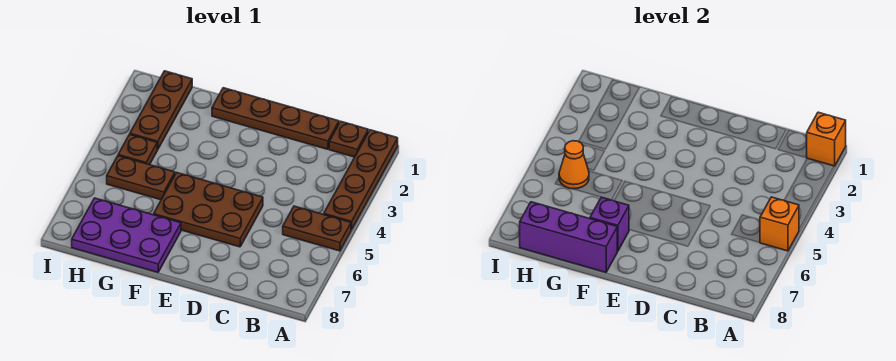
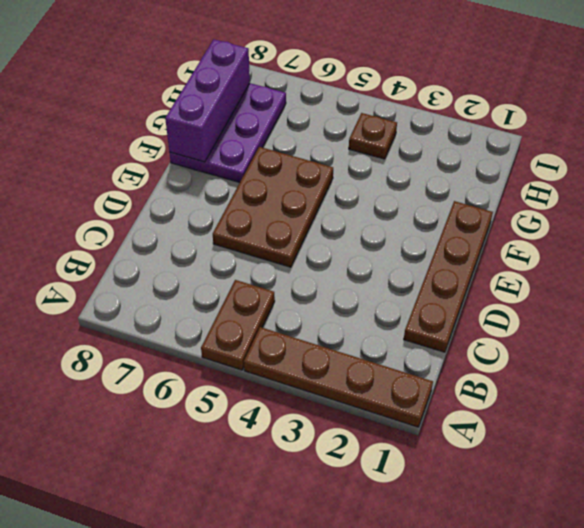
none -> brown 1x1 plate [329,122,368,157]
none -> brown 1x2 plate [107,156,175,200]
none -> brown 1x3 plate [130,71,192,150]

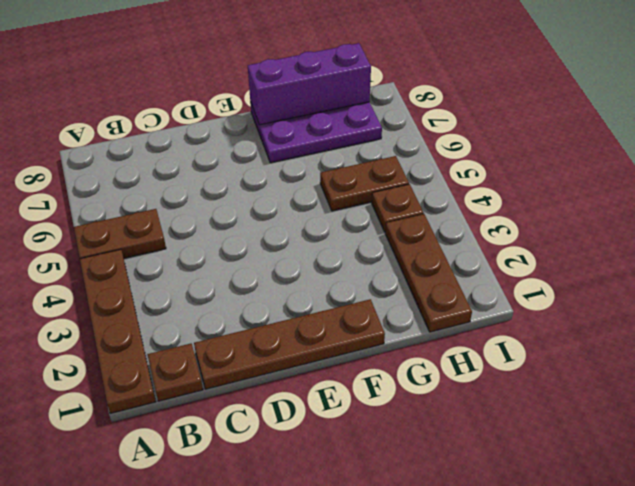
none -> brown 2x3 plate [154,173,263,247]
none -> orange 1x1 brick [807,112,846,166]
none -> orange 1x1 brick [760,197,799,251]

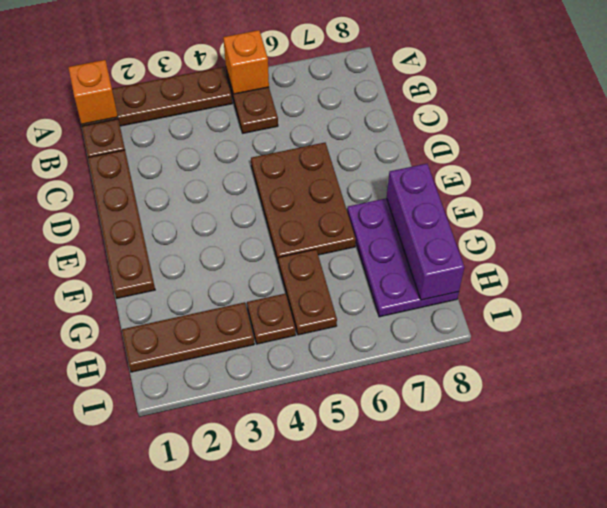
none -> purple 1x1 brick [590,197,629,251]
none -> orange 1x1 cone [559,141,589,189]

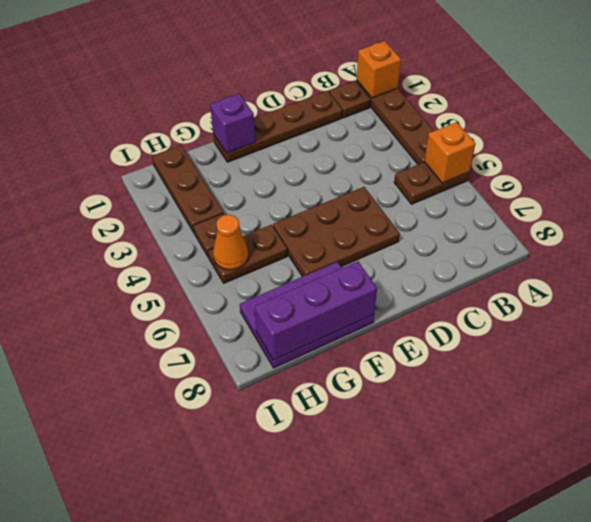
purple 1x1 brick [210,94,255,153] -> purple 1x1 brick moved to [590,197,629,251]

